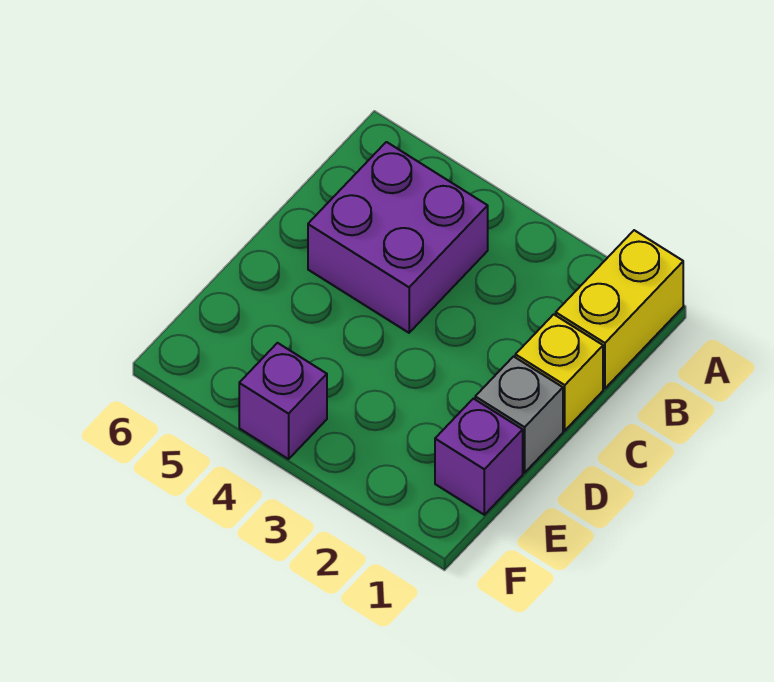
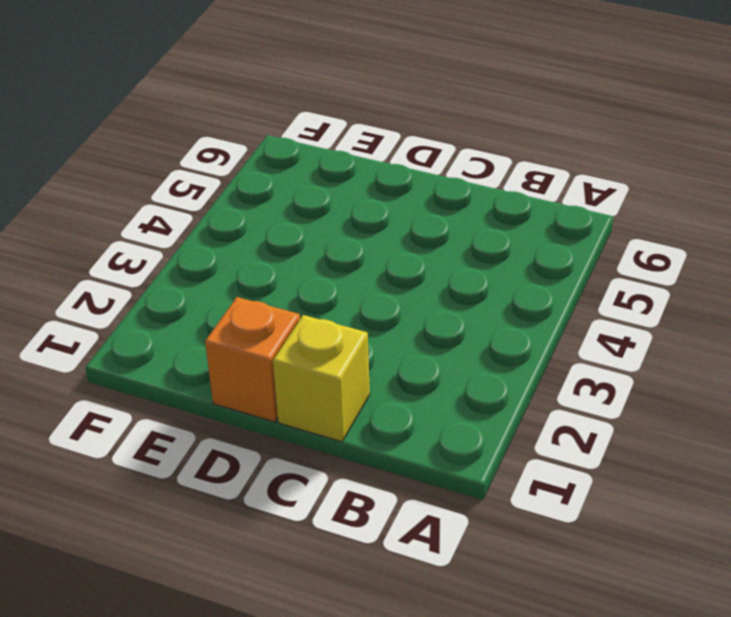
orange 1x1 brick [205,297,300,422] -> grey 1x1 brick [475,356,563,473]
none -> yellow 1x2 brick [556,230,683,388]
none -> purple 2x2 brick [308,142,488,333]

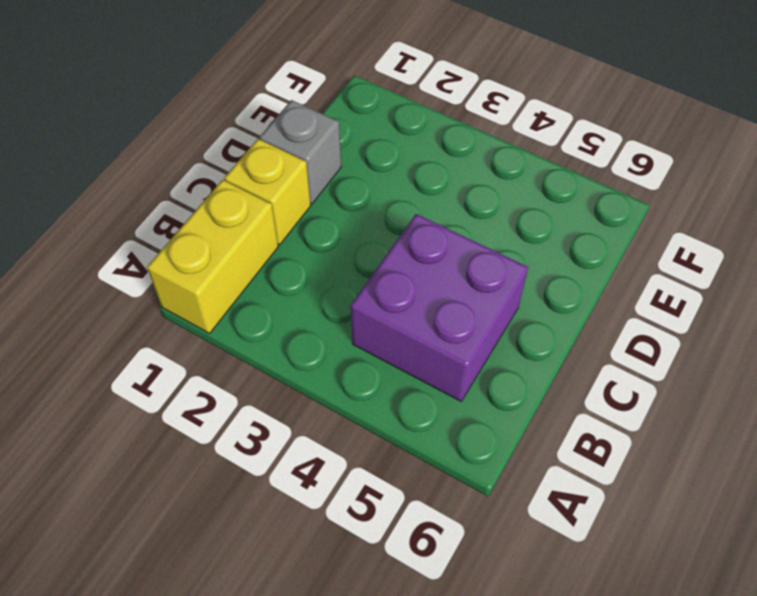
none -> purple 1x1 brick [435,399,523,515]
none -> purple 1x1 brick [239,343,327,459]

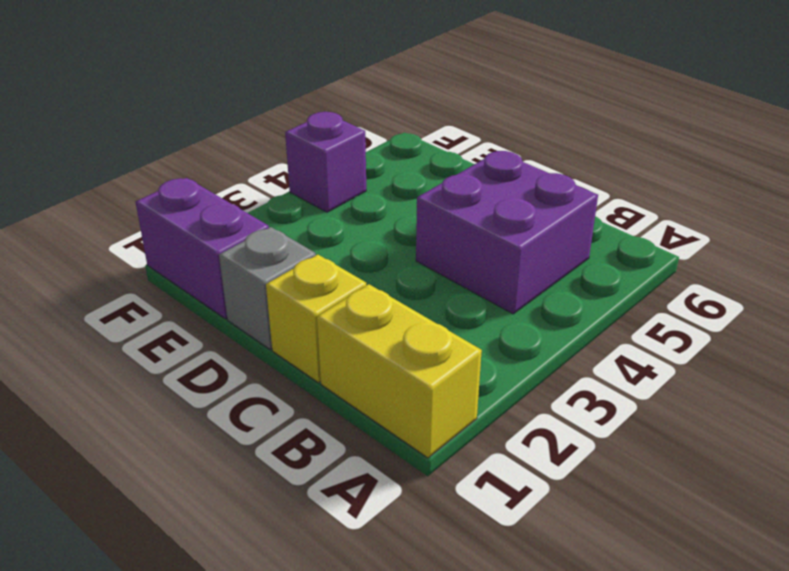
purple 1x2 brick [136,178,269,319] -> purple 1x1 brick [435,399,523,515]

